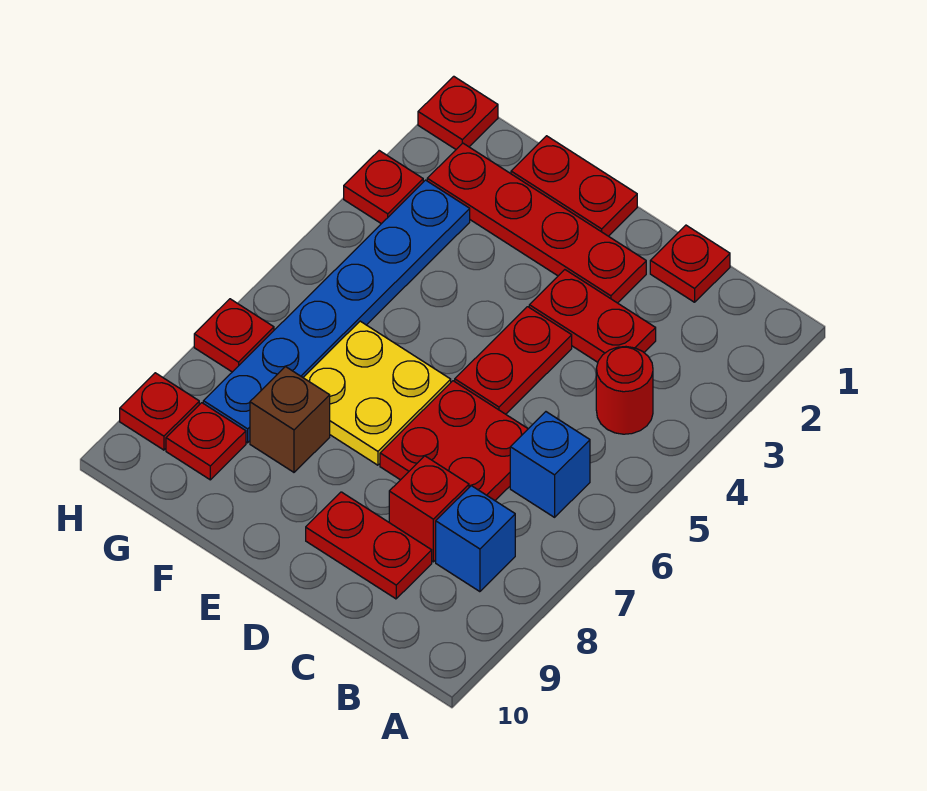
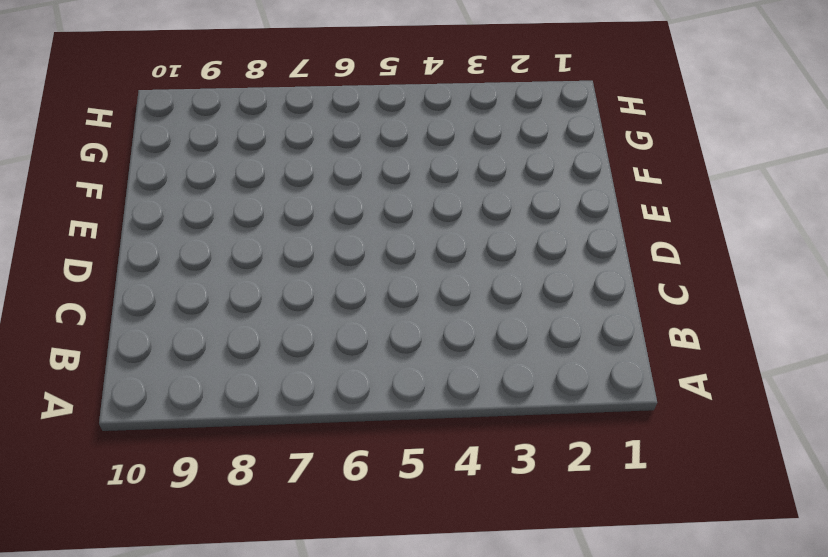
none -> red 1x1 round brick [596,347,653,434]
none -> blue 1x1 brick [510,412,590,517]
none -> blue 1x1 brick [436,486,515,592]

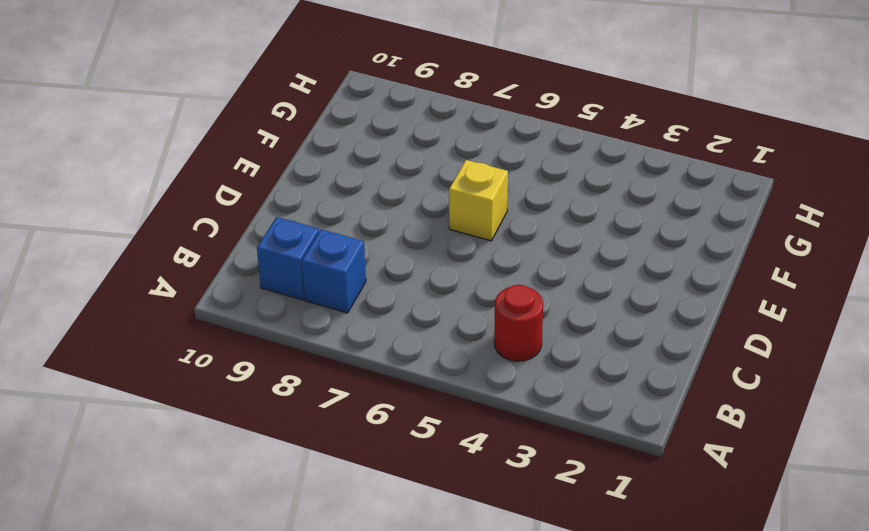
blue 1x1 brick [257,217,319,300] -> blue 1x1 brick moved to [510,412,590,517]
yellow 1x1 brick [449,160,508,241] -> yellow 2x2 plate [303,321,451,465]
none -> red 1x1 plate [650,225,730,302]
none -> red 1x2 plate [529,270,656,362]
none -> red 2x2 plate [380,381,528,500]

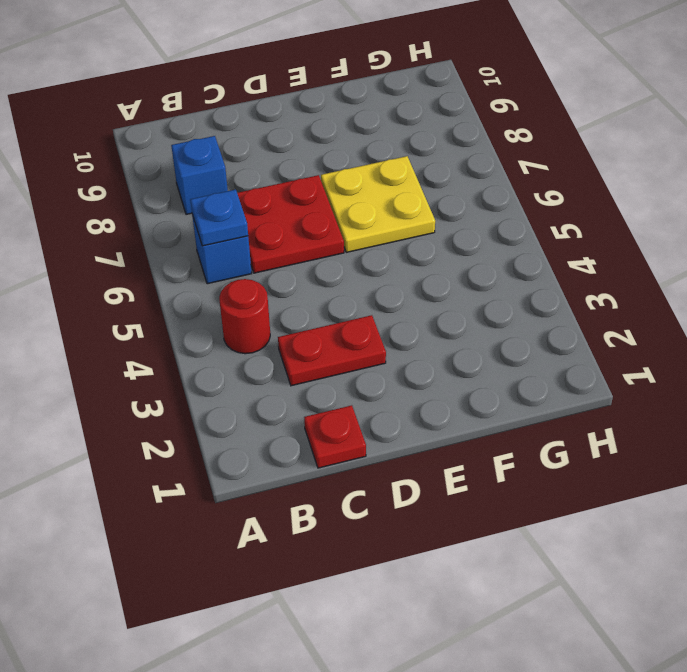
blue 1x1 plate [190,189,248,246] -> none
none -> red 1x1 brick [389,456,469,562]
none -> red 1x2 plate [306,492,432,599]
none -> red 1x4 plate [427,143,646,303]

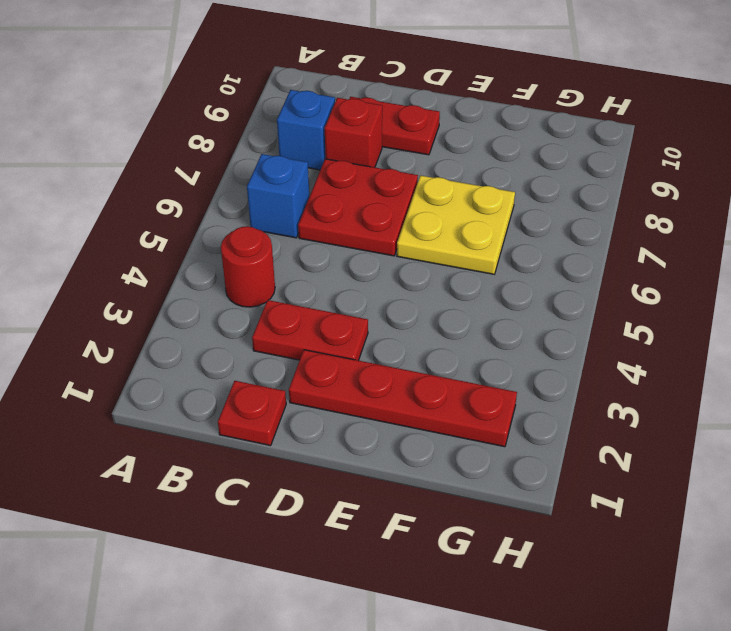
none -> red 1x2 plate [455,307,572,414]
none -> red 1x2 plate [511,136,637,236]
none -> brown 1x1 brick [250,366,330,472]

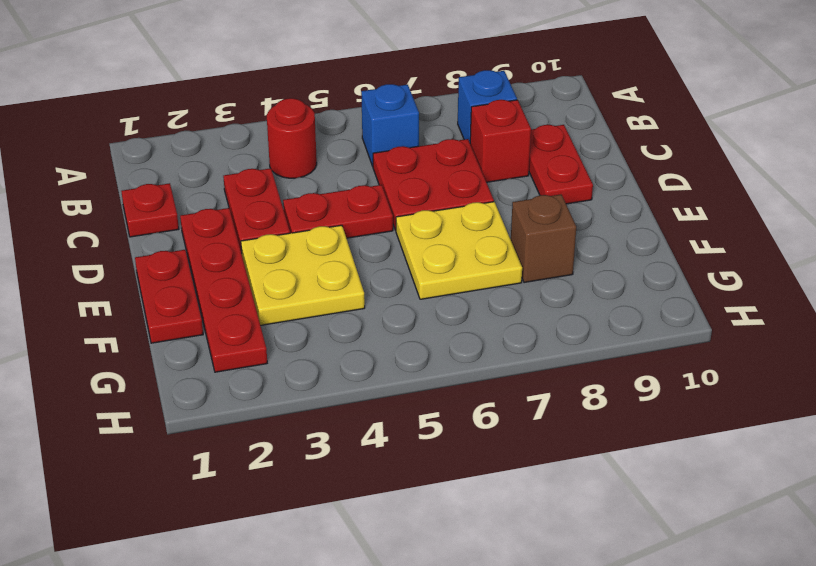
yellow 2x2 plate [241,225,365,325] -> none
none -> blue 1x6 plate [203,180,470,443]
none -> red 1x1 plate [166,403,246,480]
none -> red 1x1 plate [418,76,498,149]

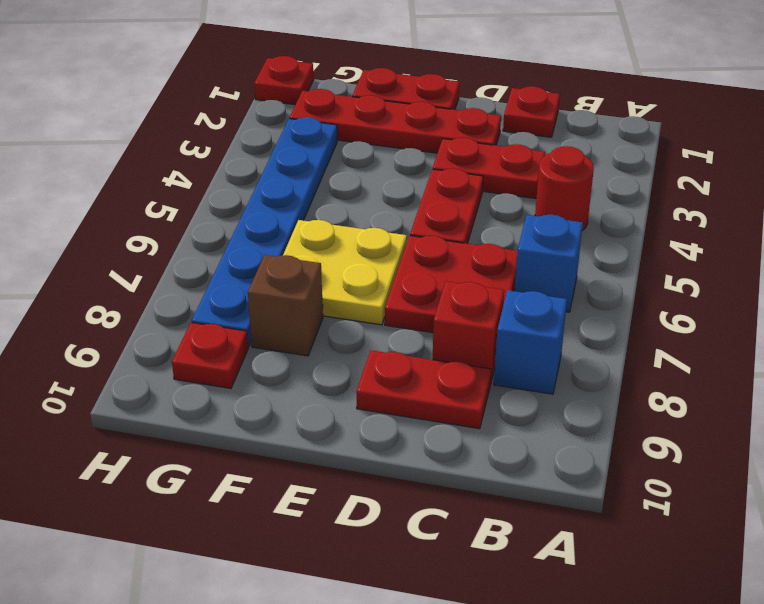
none -> red 1x1 plate [344,151,423,224]
none -> red 1x1 plate [194,299,274,372]
none -> red 1x1 plate [120,373,199,450]

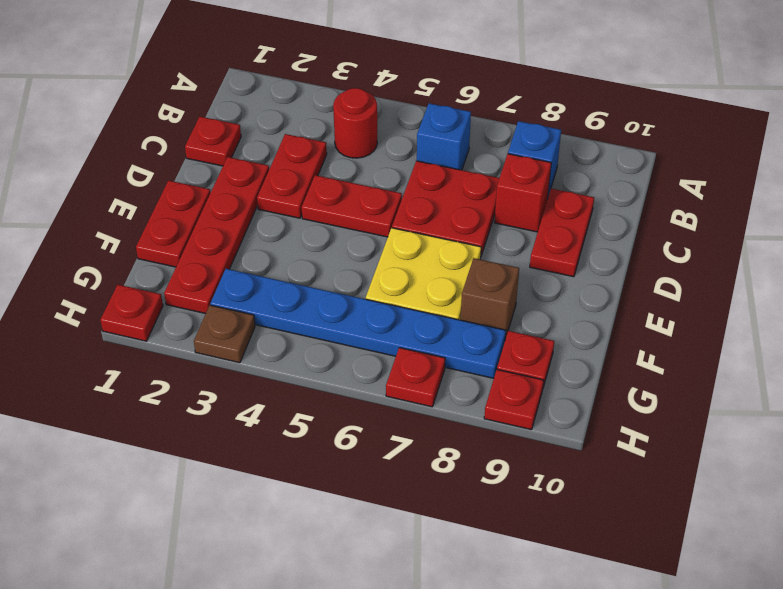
brown 1x1 plate [194,305,255,363] -> red 1x1 plate [344,151,423,224]

